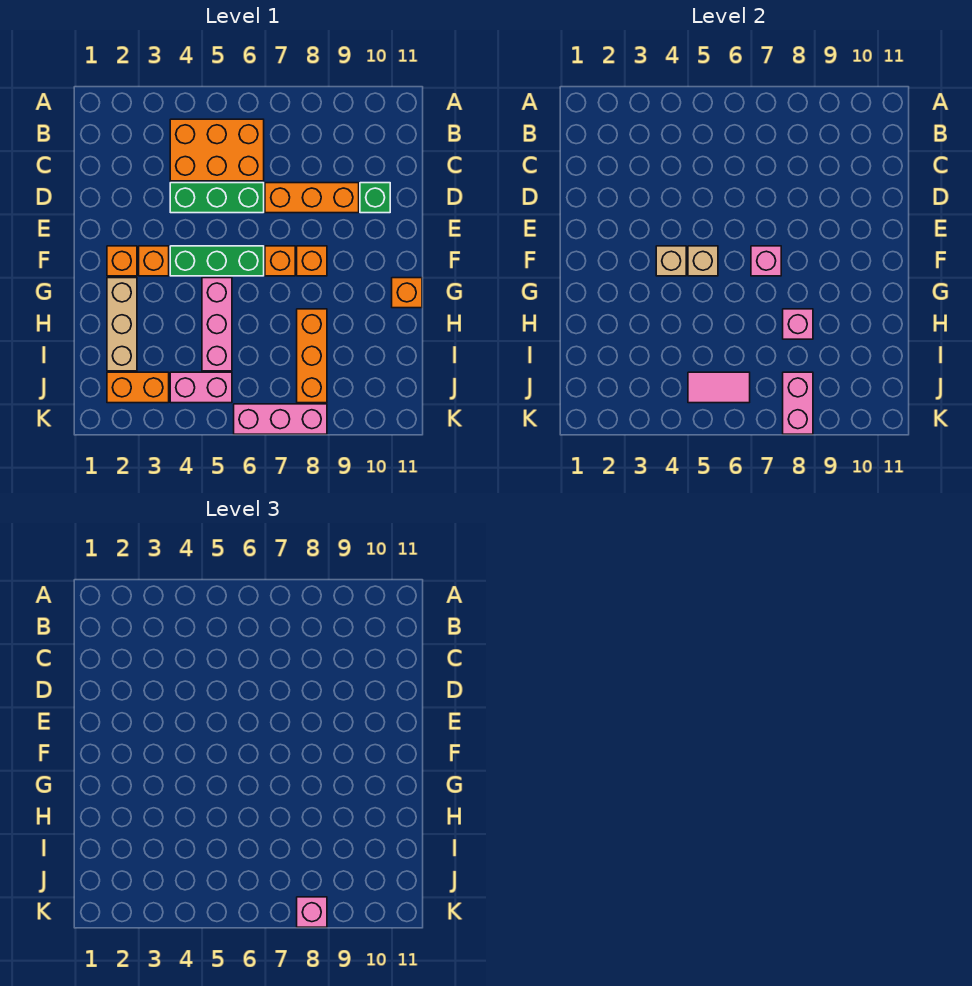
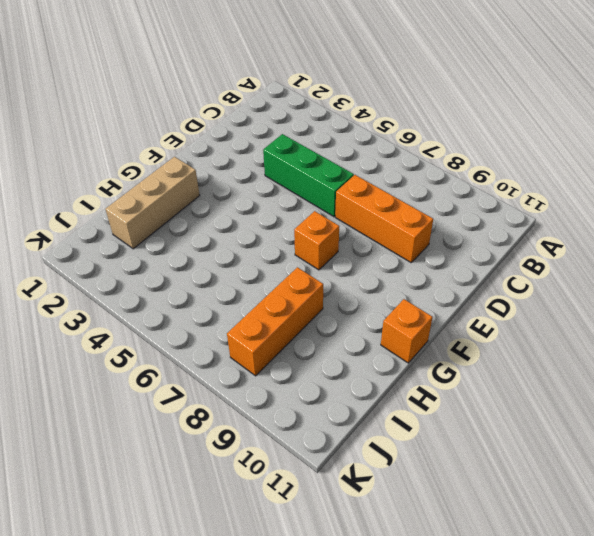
none -> orange 2x3 brick [170,119,264,181]
none -> green 1x1 brick [360,183,390,213]
none -> orange 1x1 brick [107,246,137,276]

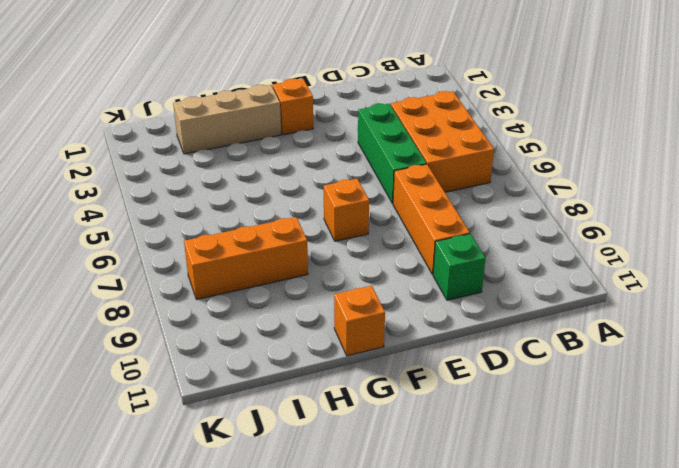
none -> orange 1x1 brick [139,246,169,276]
none -> green 1x3 brick [170,246,264,276]
none -> orange 1x1 brick [297,246,327,276]

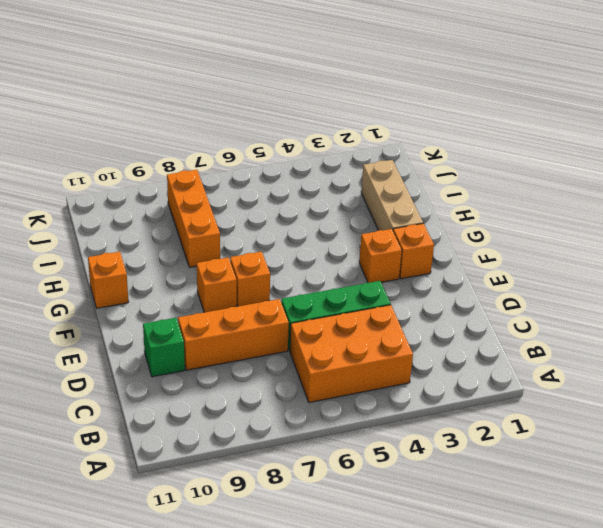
none -> green 1x3 brick [170,246,264,276]
none -> pink 1x3 brick [202,278,232,371]
none -> orange 1x2 brick [107,372,169,403]

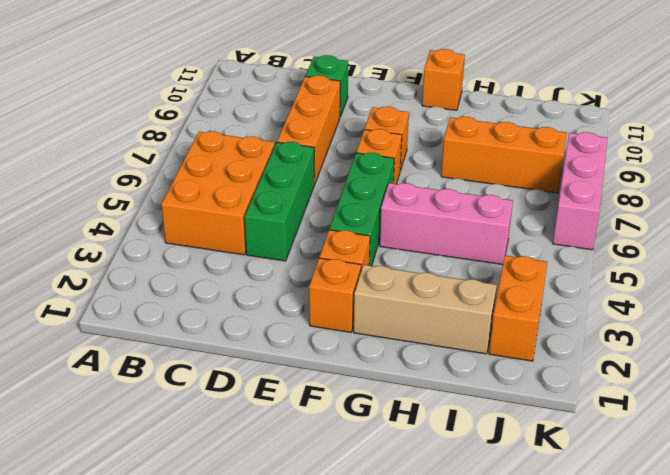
none -> pink 1x2 brick [170,372,232,403]
none -> tan 1x1 brick [656,246,686,276]
none -> tan 1x1 brick [688,246,718,276]

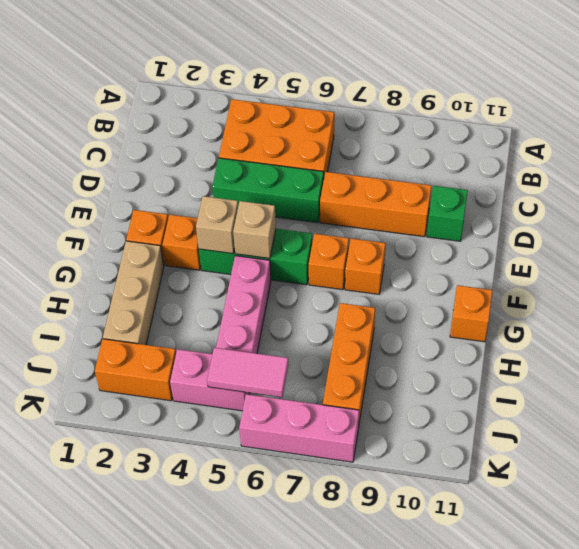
none -> pink 1x1 brick [751,246,781,276]
none -> pink 1x1 brick [783,309,813,339]
none -> pink 1x2 brick [783,372,813,434]

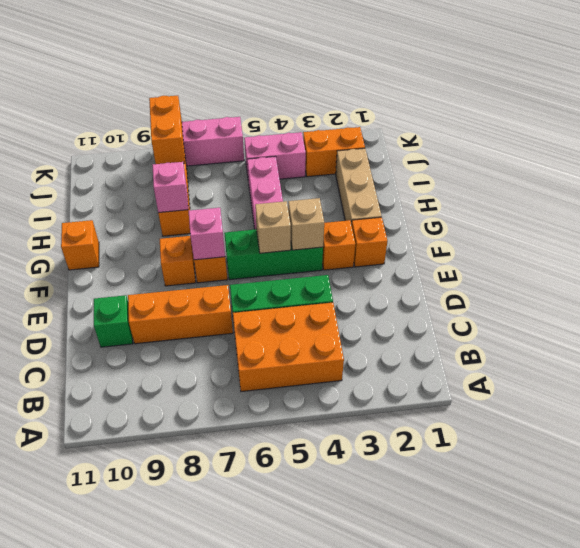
orange 1x2 brick [149,96,185,164] -> pink 1x2 brick [783,372,813,434]
none -> pink 1x2 tile [688,372,750,403]
none -> pink 1x1 brick [297,897,327,927]

